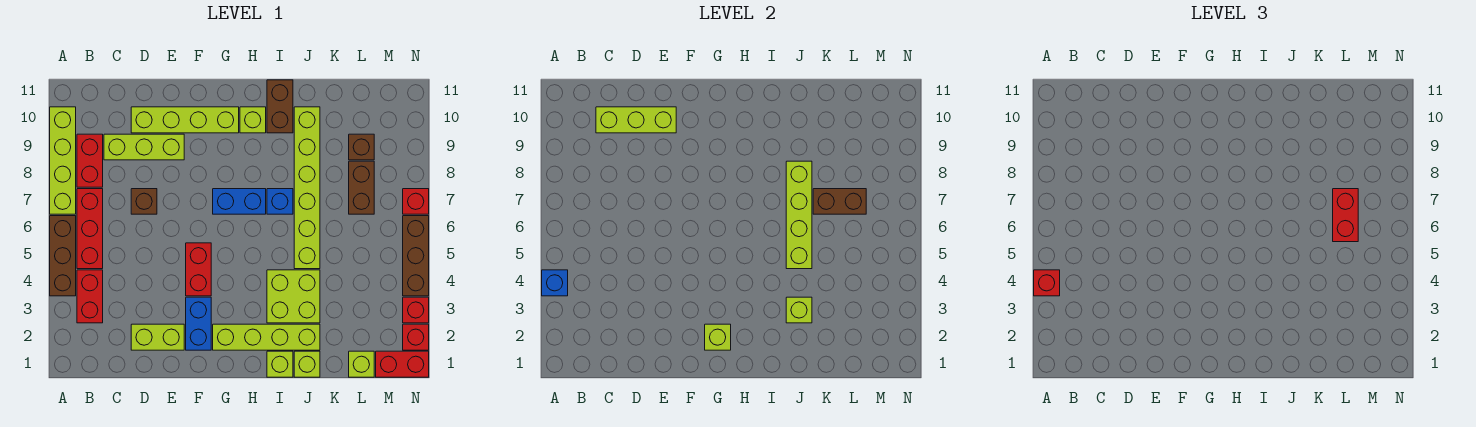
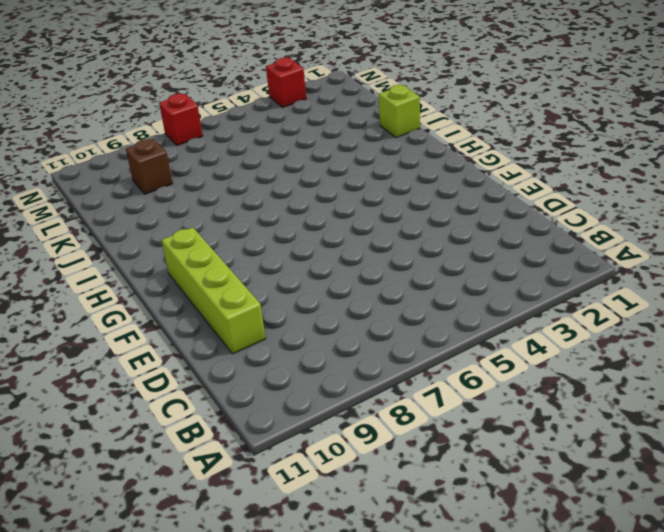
none -> brown 1x3 brick [50,216,76,296]
none -> lime 1x4 brick [50,107,76,214]
none -> red 1x2 brick [77,270,103,323]
none -> red 1x3 brick [77,189,103,269]

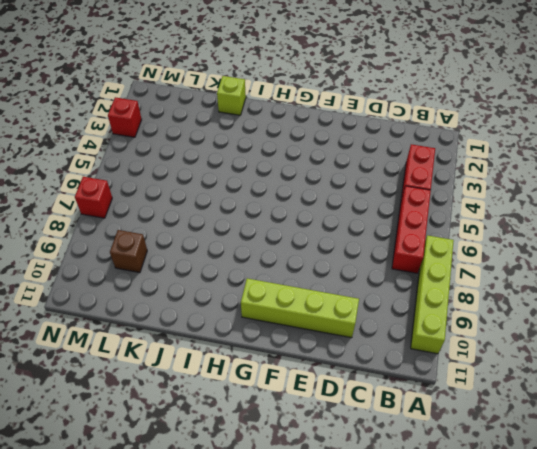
none -> brown 1x3 brick [50,216,76,296]
none -> red 1x2 brick [77,134,103,187]
none -> lime 1x3 brick [104,134,184,160]
none -> lime 1x2 brick [131,324,184,350]

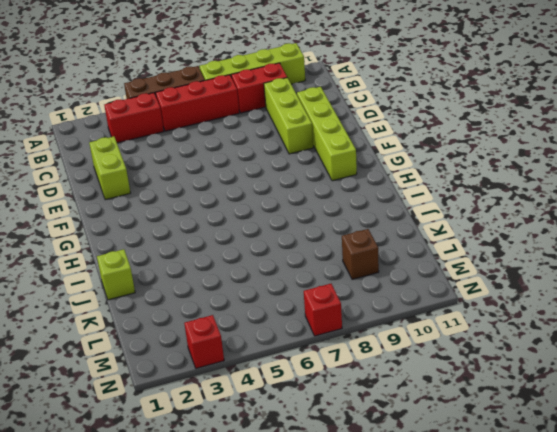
none -> brown 1x1 brick [131,189,157,214]
none -> blue 1x2 brick [186,297,211,350]
none -> red 1x2 brick [186,243,211,296]
none -> lime 1x4 brick [213,324,320,350]

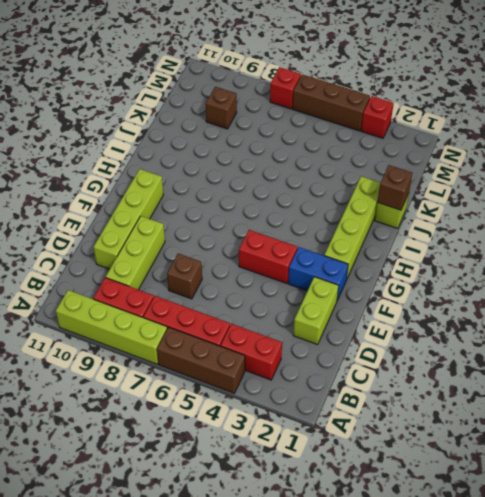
brown 1x1 brick [377,165,412,210] -> none
none -> blue 1x2 brick [213,189,266,214]
none -> lime 1x1 brick [240,107,266,133]
none -> lime 1x1 brick [267,351,293,377]
none -> lime 2x2 brick [267,270,320,323]

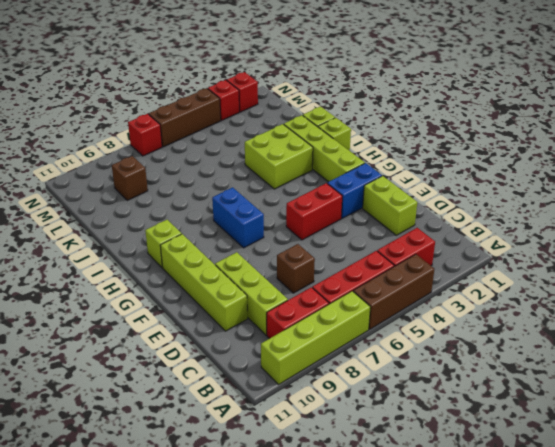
none -> blue 1x1 brick [267,189,293,214]
none -> brown 1x2 brick [267,80,293,133]
none -> lime 1x6 brick [294,107,320,269]
none -> lime 1x1 brick [349,351,374,377]

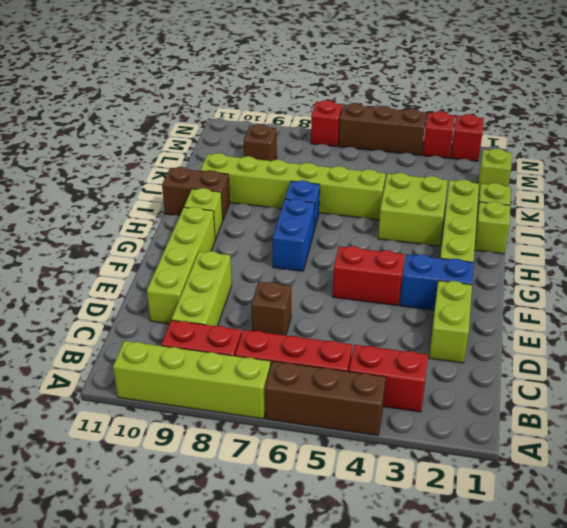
none -> brown 1x2 brick [349,161,374,214]
none -> red 1x2 brick [376,351,429,377]
none -> blue 1x1 brick [542,270,568,296]
none -> lime 1x3 brick [596,107,676,133]

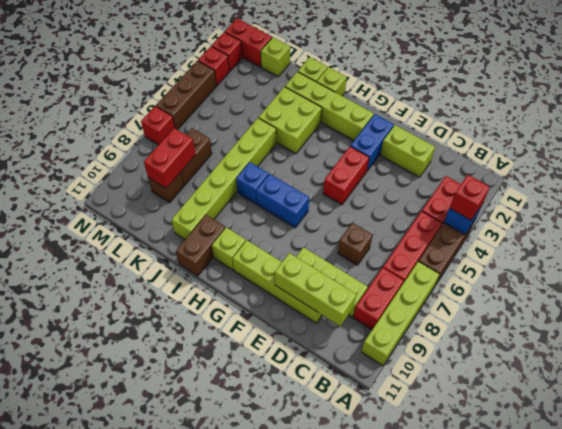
red 1x2 brick [144,128,195,188] -> red 1x2 brick moved to [1333,189,1358,242]
none -> lime 1x1 brick [705,324,731,350]
none -> lime 1x1 brick [786,297,812,323]
none -> lime 1x4 brick [786,161,812,269]
none -> brown 1x2 brick [813,189,866,214]

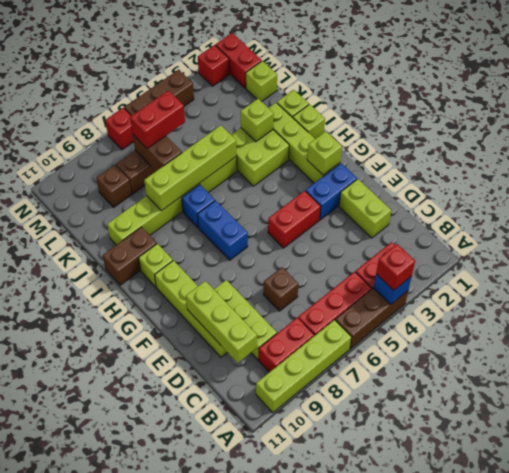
none -> red 1x1 brick [403,297,429,323]

